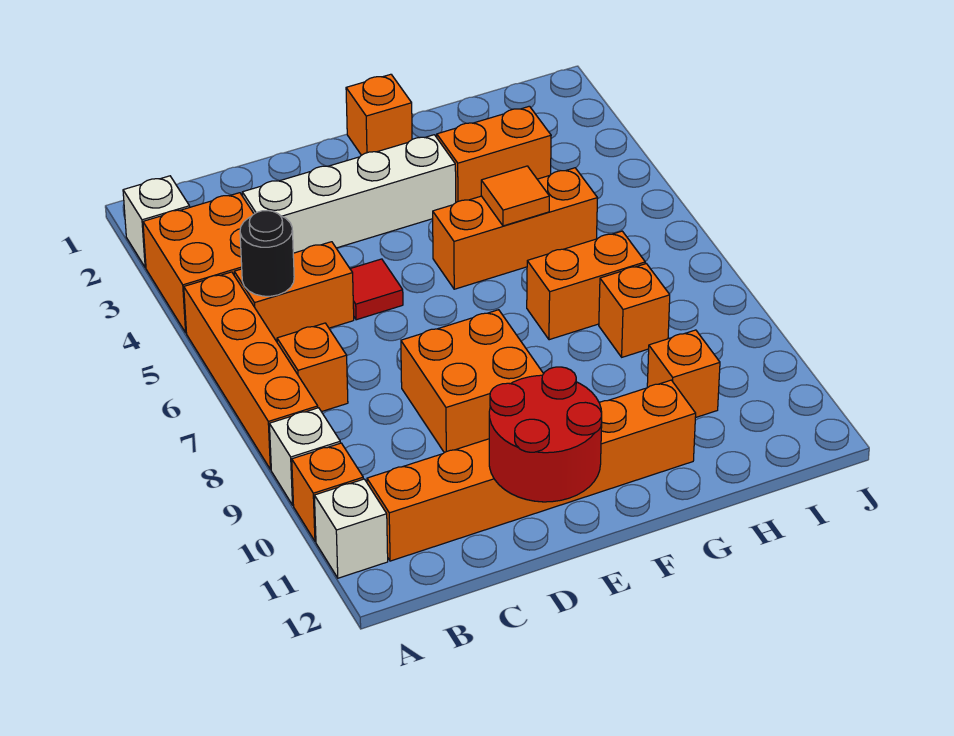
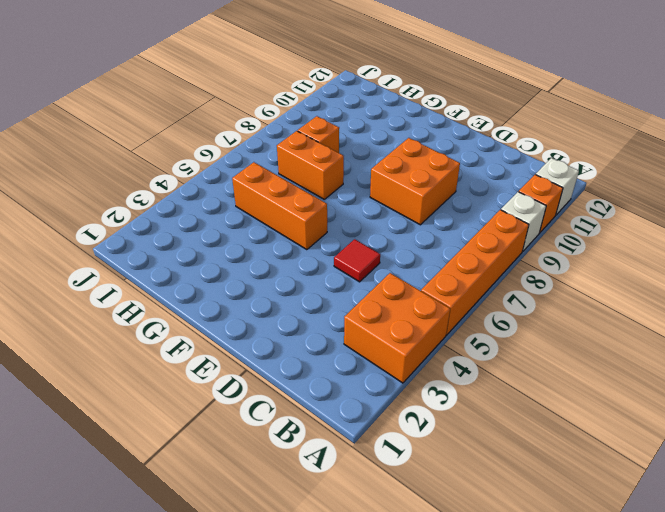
none -> white 1x1 brick [123,176,190,268]
none -> orange 1x2 brick [234,242,354,342]
none -> orange 1x1 brick [277,323,348,412]

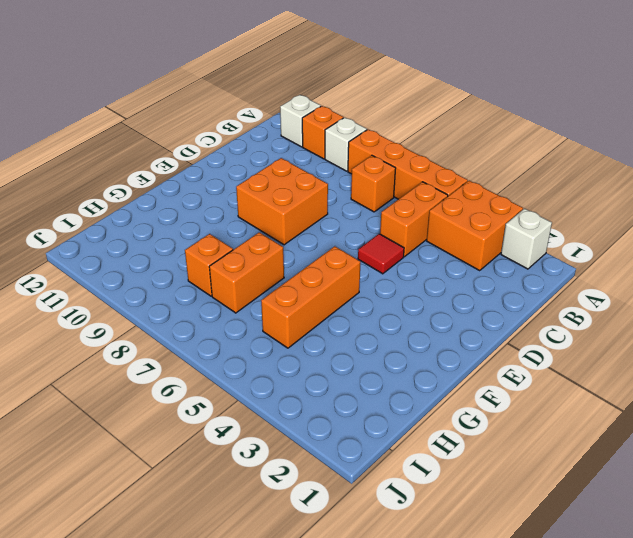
none -> orange 1x6 brick [367,380,696,561]
none -> white 1x4 brick [242,135,456,253]
none -> orange 1x1 brick [346,74,412,155]

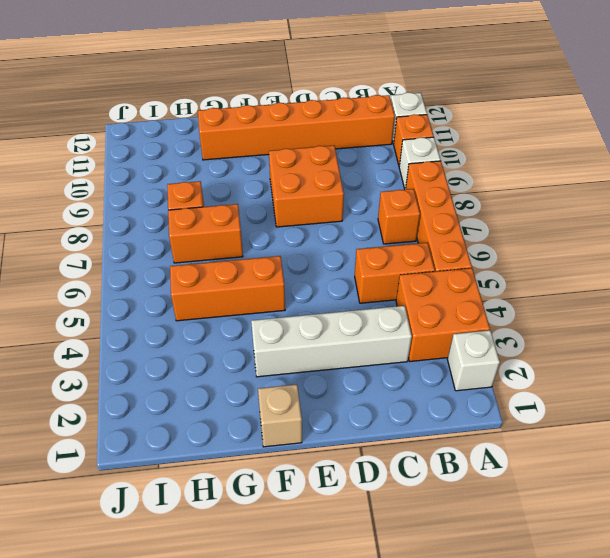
tan 1x1 brick [258,385,302,447] -> orange 1x1 brick [346,74,412,155]
none -> red 1x1 tile [350,259,403,320]
none -> orange 1x2 brick [437,106,551,202]
none -> orange 1x1 brick [647,330,720,418]

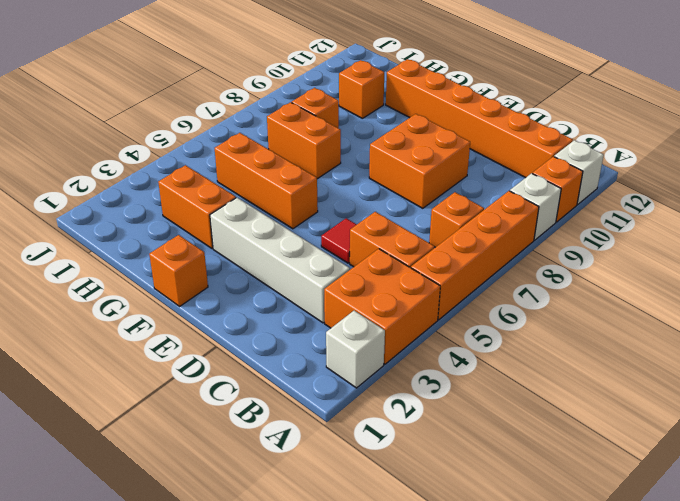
none -> black 1x1 round brick [240,211,294,296]
none -> red 2x2 round brick [489,367,602,502]
none -> orange 1x1 tile [481,166,549,226]

